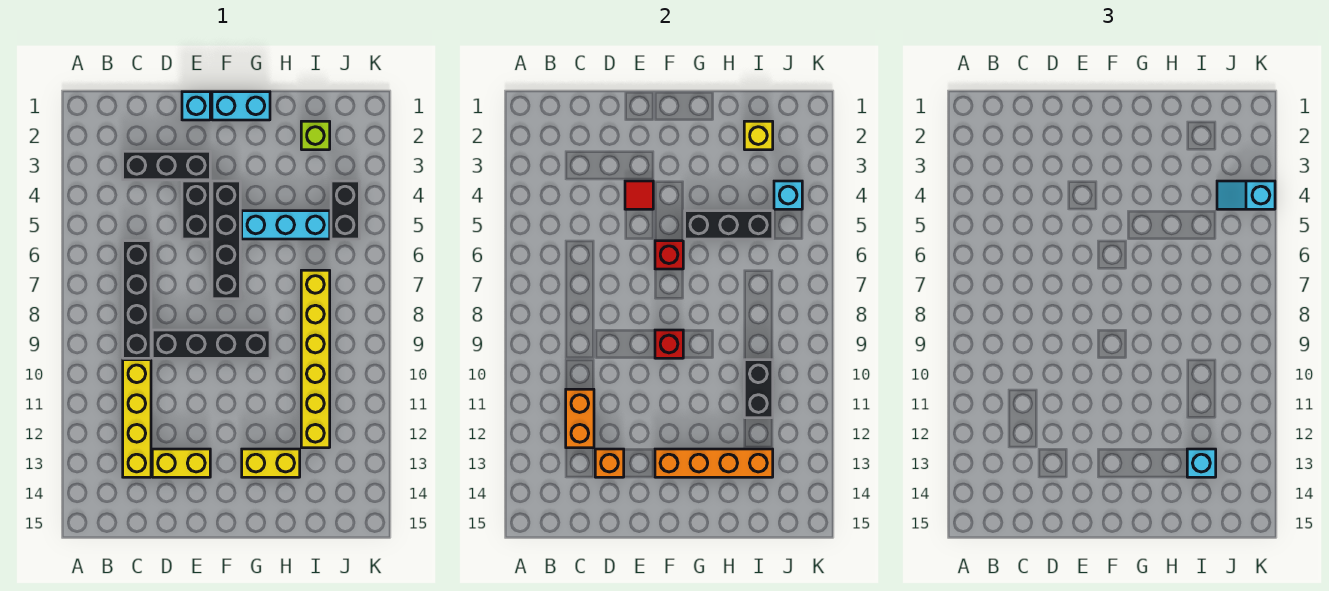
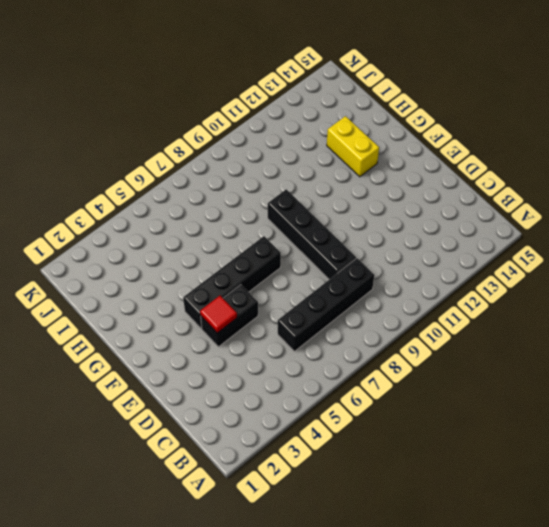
none -> black 1x3 brick [123,151,210,180]
none -> yellow 1x4 brick [123,360,151,477]
none -> yellow 1x2 brick [152,449,210,477]

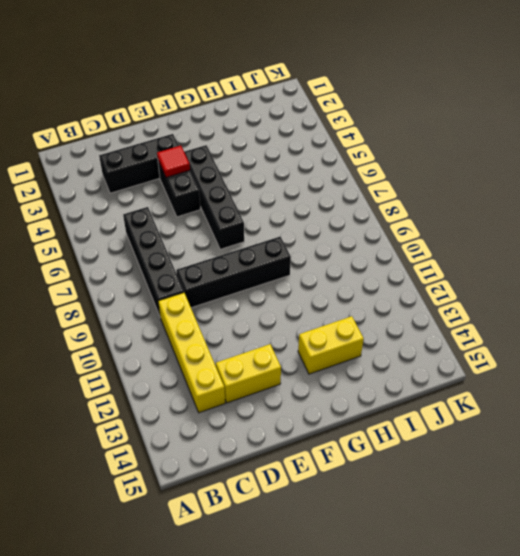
none -> cyan 1x1 brick [182,92,210,120]
none -> cyan 1x2 brick [212,92,270,120]
none -> cyan 1x3 brick [242,211,330,239]

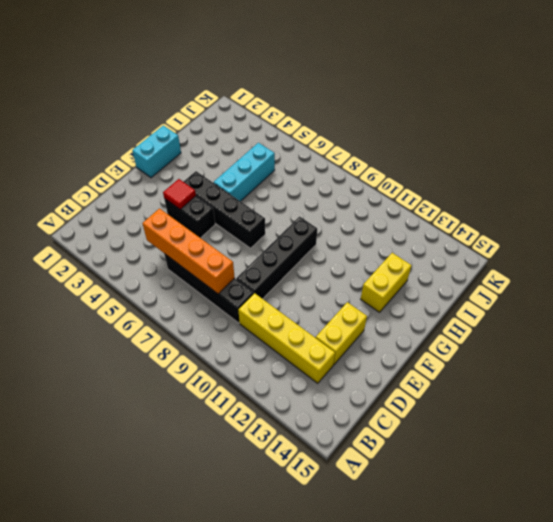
orange 1x4 brick [143,209,235,294] -> orange 1x4 brick turned to [655,449,773,477]
none -> black 1x3 brick [123,151,210,180]
none -> cyan 1x1 brick [182,92,210,120]
none -> lime 1x1 brick [301,121,330,150]

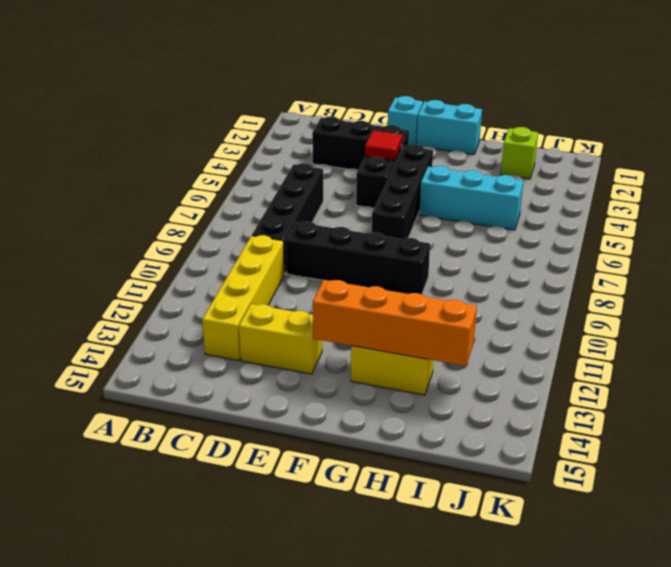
none -> yellow 1x6 brick [301,270,330,448]
none -> black 1x2 brick [331,181,359,239]
none -> orange 1x2 brick [566,389,594,448]

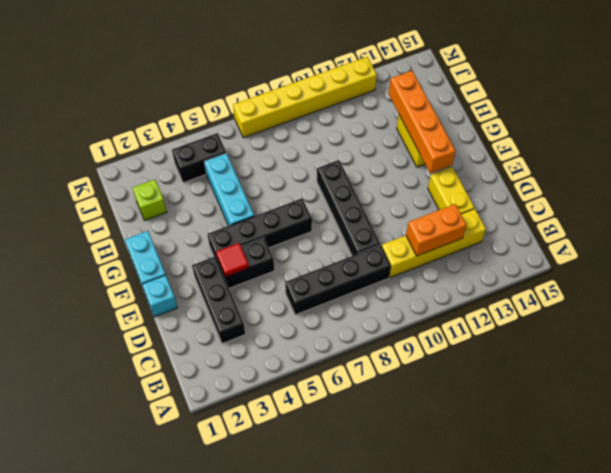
yellow 1x6 brick [233,57,377,138] -> yellow 1x6 brick moved to [301,270,330,448]
none -> orange 1x1 brick [595,449,624,477]
none -> red 1x1 brick [655,241,683,269]
none -> red 1x1 brick [655,330,683,358]

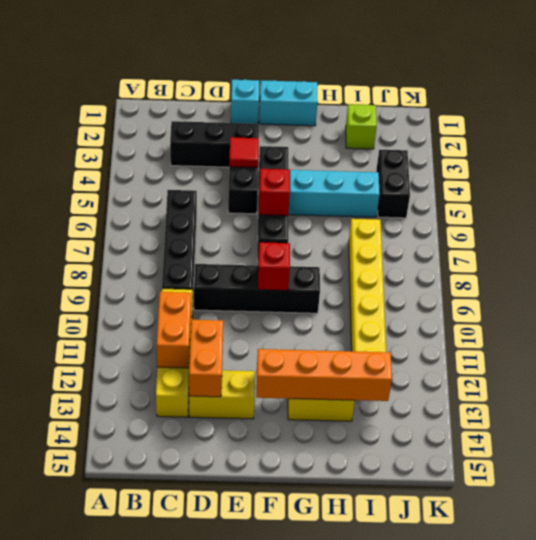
orange 1x2 brick [189,320,223,397] -> orange 1x1 brick [595,449,624,477]
none -> black 1x3 brick [685,211,773,239]
none -> yellow 1x1 brick [744,121,773,150]
none -> black 1x2 brick [744,360,773,418]

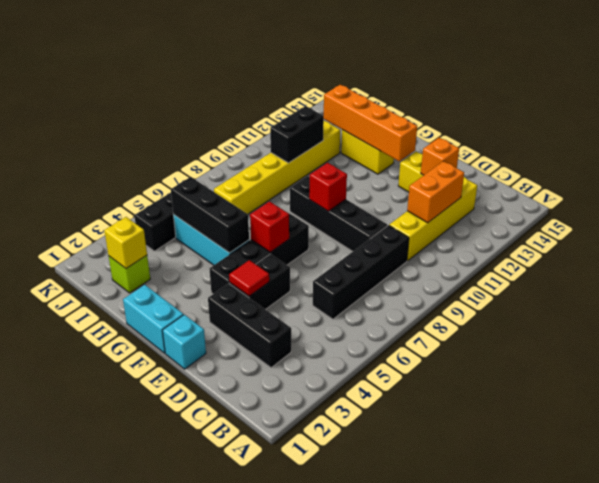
none -> cyan 1x1 brick [774,181,802,209]
none -> cyan 1x1 brick [1187,449,1216,477]
none -> cyan 1x2 slope [1217,181,1275,209]

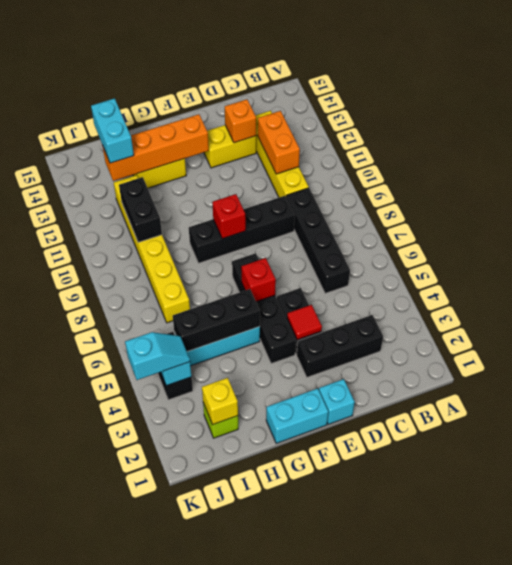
cyan 1x2 brick [91,98,134,163] -> cyan 1x1 brick [1187,449,1216,477]

